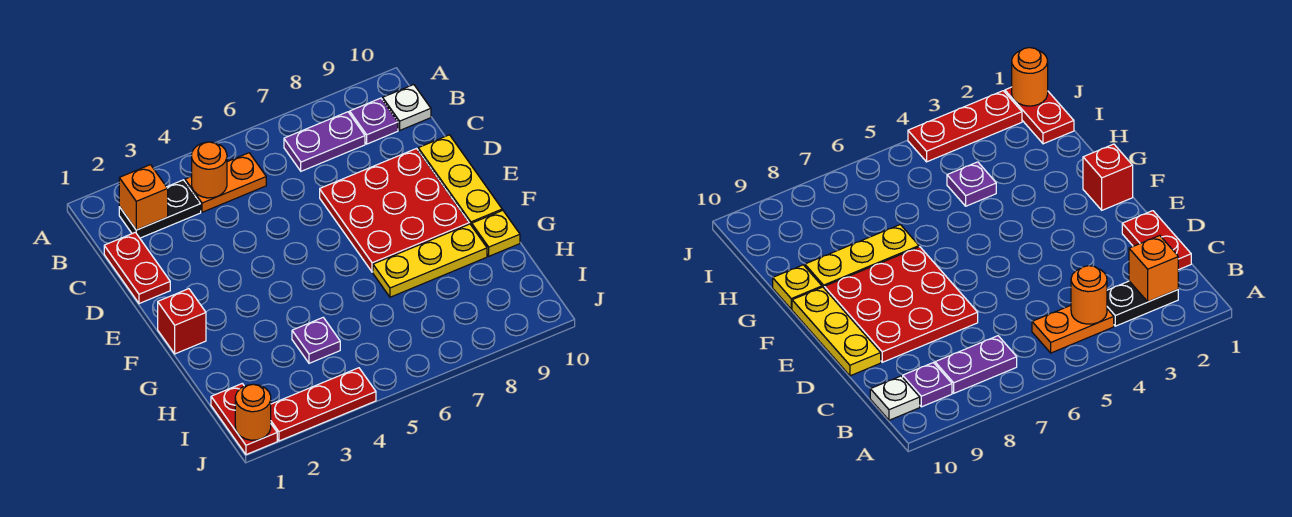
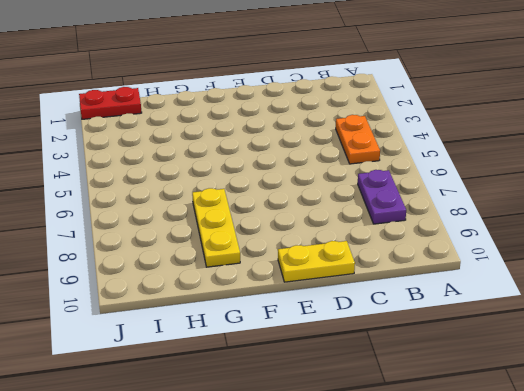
yellow 1x2 plate [278,241,355,282] -> yellow 1x3 plate [418,135,502,226]
none -> black 1x2 plate [119,180,201,238]
none -> purple 1x1 plate [350,98,398,144]
none -> white 1x1 plate [383,85,431,130]

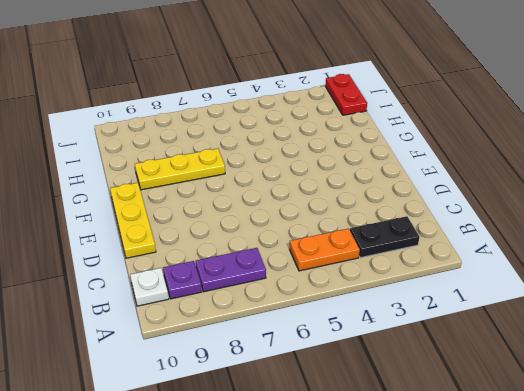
none -> red 1x2 plate [104,232,170,304]
none -> red 3x3 plate [320,149,469,272]
none -> red 1x1 brick [158,289,206,354]

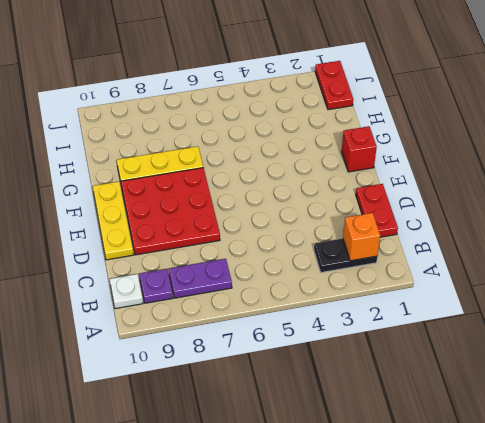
none -> orange 1x2 plate [185,153,266,212]
none -> yellow 1x1 plate [472,210,520,256]
none -> purple 1x1 plate [292,318,340,363]

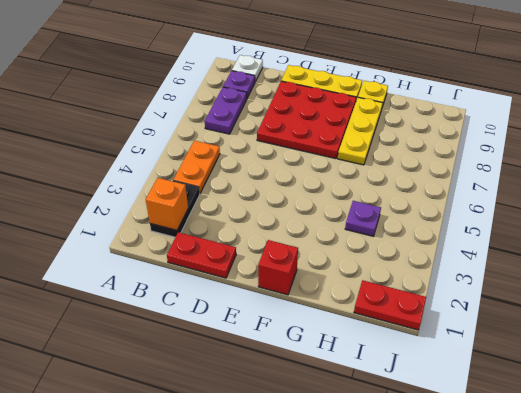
none -> red 1x3 plate [271,368,376,441]
none -> orange 1x1 round brick [192,142,227,198]
none -> orange 1x1 round brick [235,384,271,440]

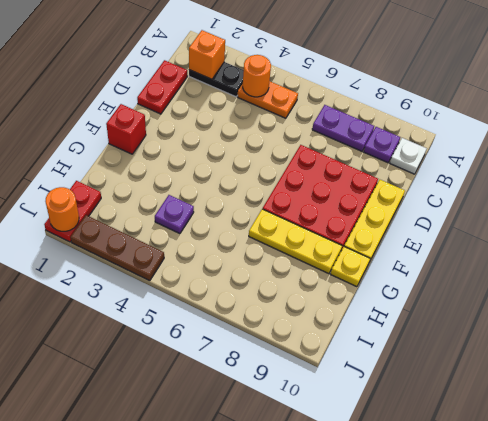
brown 1x3 plate [70,215,164,281] -> red 1x3 plate [271,368,376,441]

